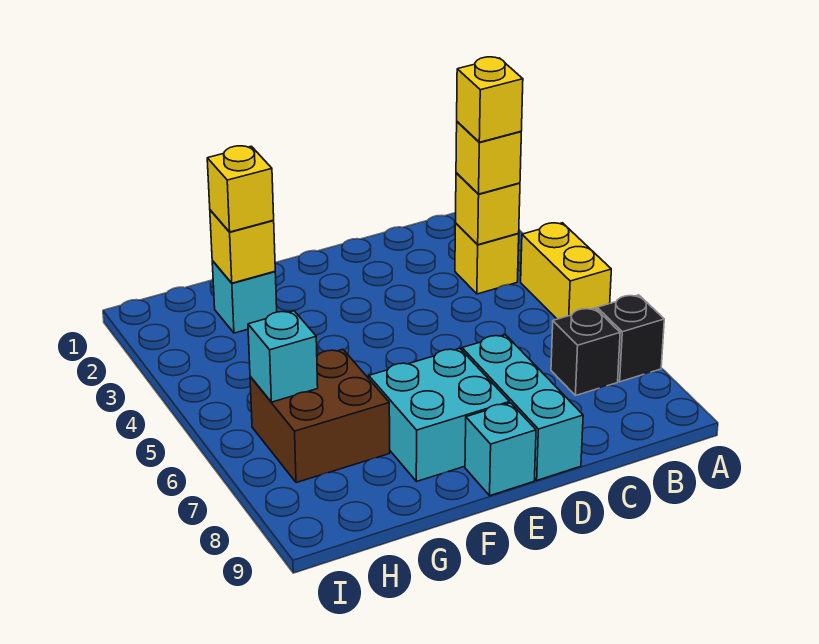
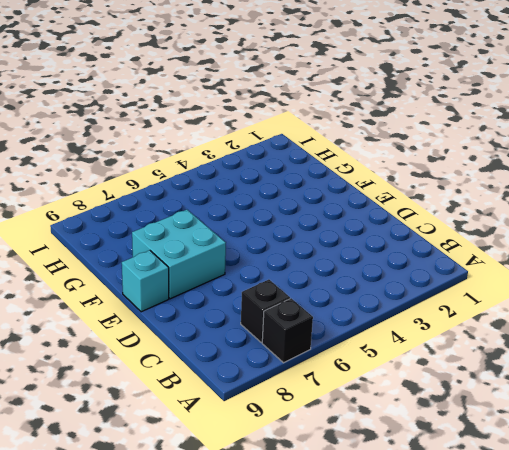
none -> yellow 1x2 brick [521,223,611,319]
none -> yellow 1x1 brick [455,223,519,294]
none -> cyan 1x3 brick [462,335,583,480]

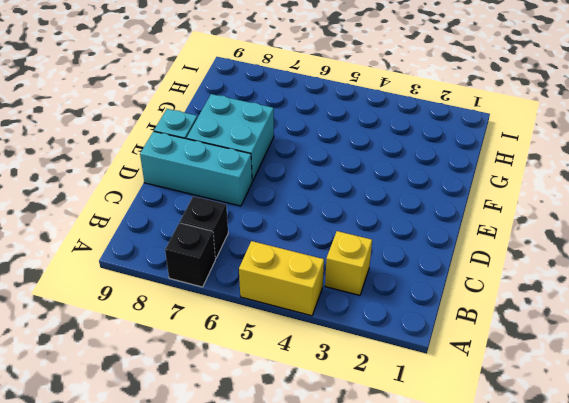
none -> cyan 1x1 brick [212,261,277,333]
none -> brown 2x2 brick [250,349,390,483]
none -> yellow 1x1 brick [455,173,520,245]

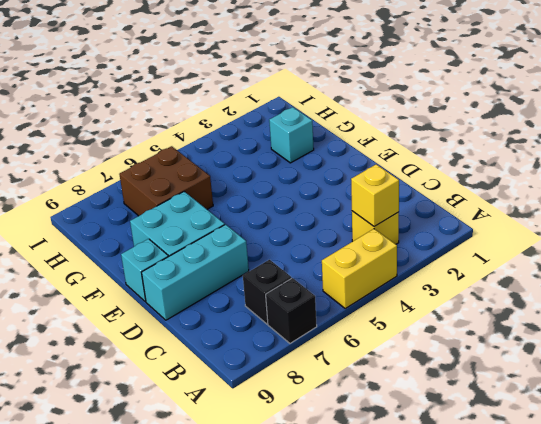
none -> yellow 1x1 brick [210,210,275,283]
none -> cyan 1x1 brick [248,311,318,402]
none -> yellow 1x1 brick [456,122,521,194]

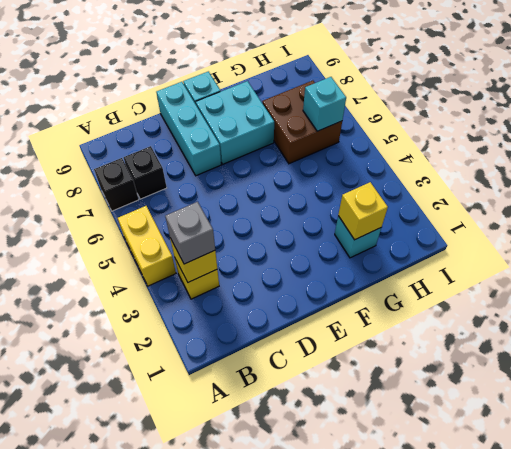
grey 1x1 brick [165,202,215,264] -> yellow 1x1 brick [456,122,521,194]
none -> yellow 1x1 brick [207,146,274,232]
none -> yellow 1x1 brick [457,57,523,142]

